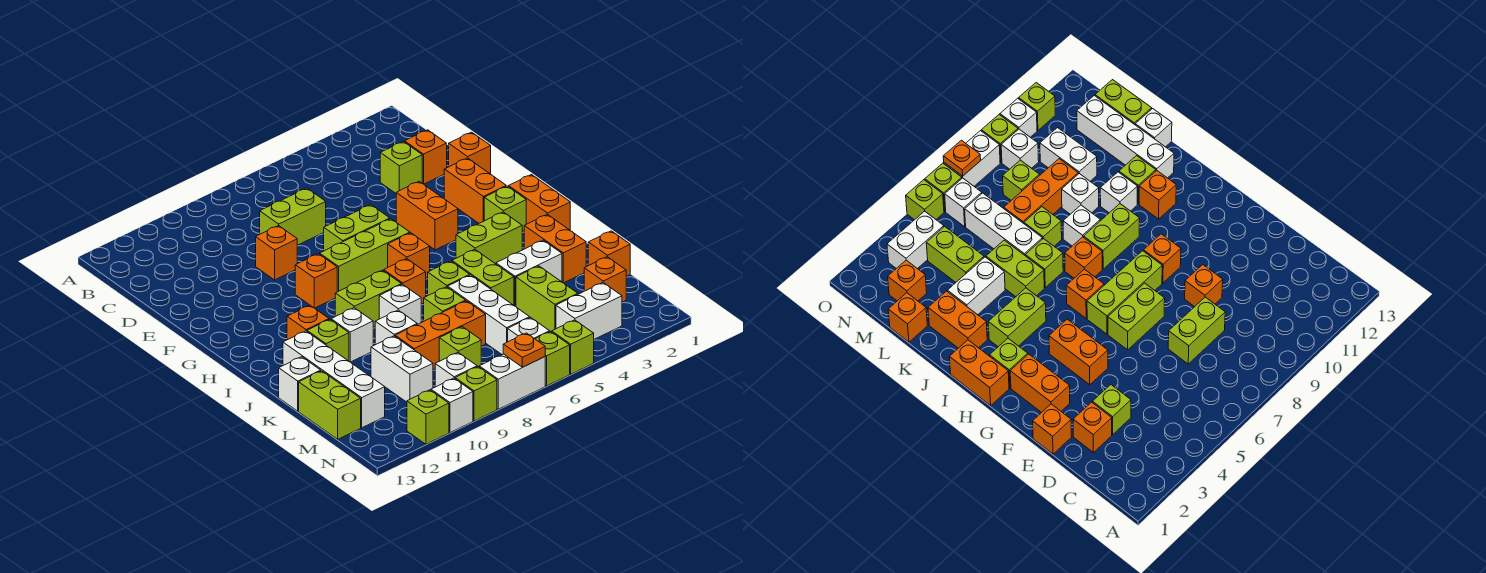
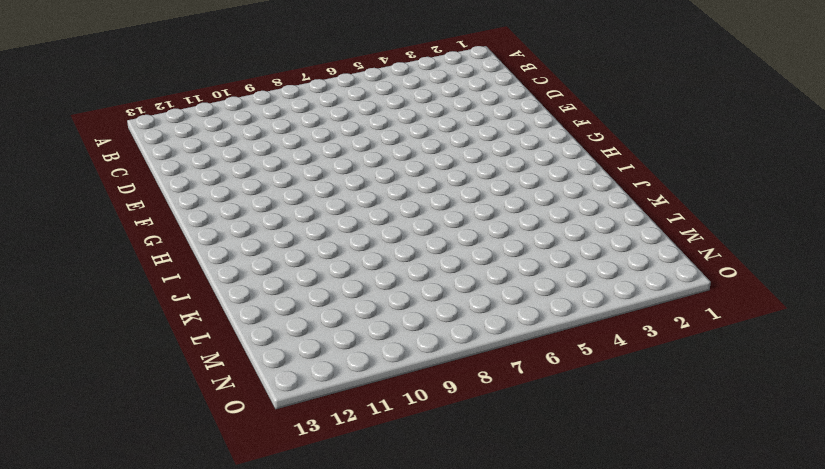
none -> orange 1x1 brick [405,130,447,184]
none -> lime 1x1 brick [380,141,422,193]
none -> lime 1x2 brick [260,188,326,245]
none -> orange 1x1 brick [449,132,491,174]

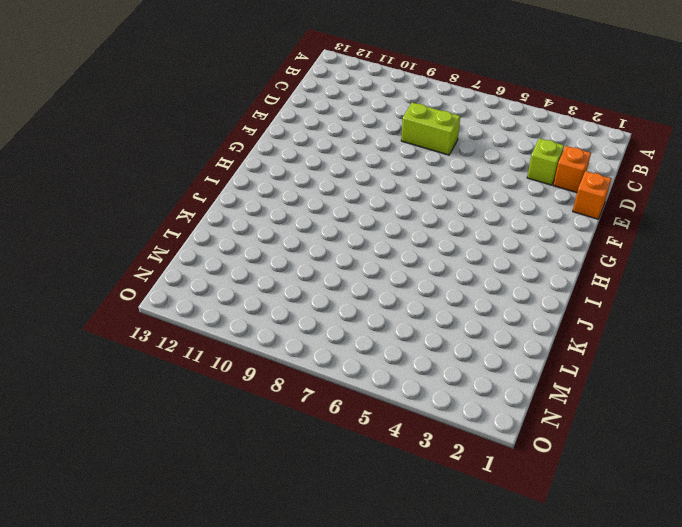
none -> orange 1x1 brick [256,225,297,280]
none -> orange 1x2 brick [444,158,506,223]
none -> orange 1x2 brick [396,181,458,250]
none -> lime 1x2 brick [324,205,390,251]

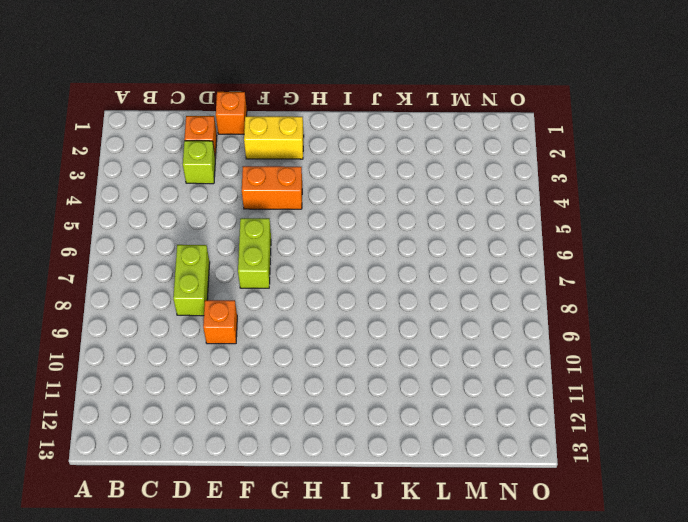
yellow 1x2 brick [244,116,304,159] -> orange 1x2 brick [444,158,506,223]
none -> lime 1x3 brick [320,219,410,292]
none -> orange 1x1 brick [295,254,337,308]
none -> orange 1x2 brick [509,175,570,230]
none -> lime 1x1 brick [484,186,526,232]

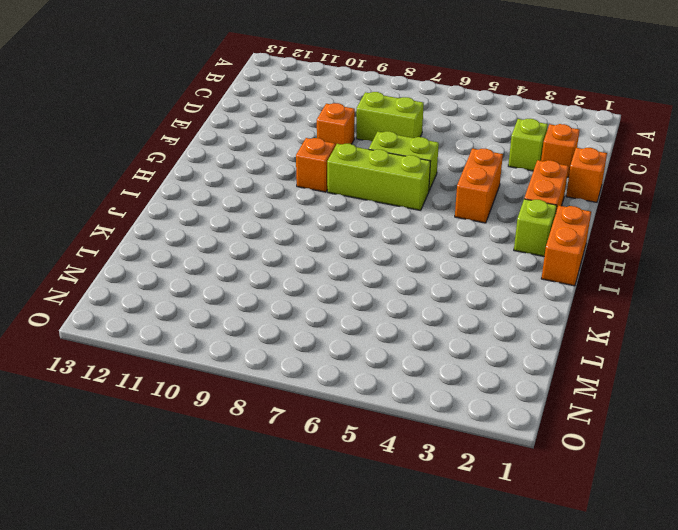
none -> orange 1x1 brick [388,233,430,278]
none -> lime 1x2 brick [456,212,522,264]
none -> orange 1x1 brick [384,259,426,304]
none -> lime 1x2 brick [335,270,401,327]

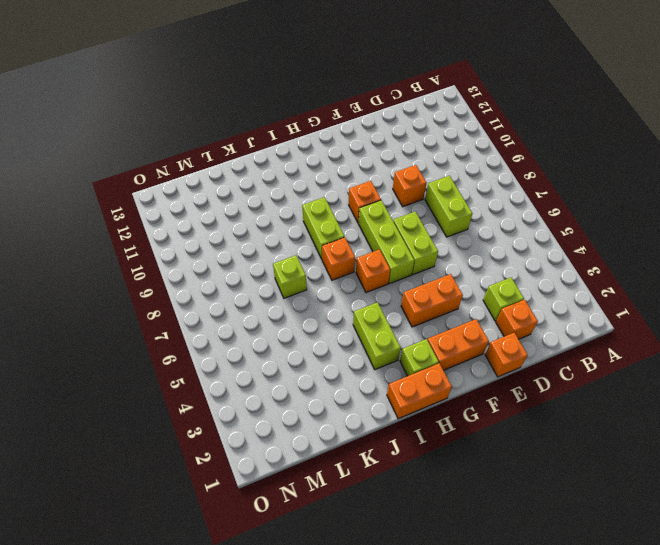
none -> orange 1x1 brick [287,305,329,340]
none -> orange 1x2 brick [524,214,586,283]
none -> lime 1x2 brick [452,249,514,305]
none -> lime 1x1 brick [428,261,470,295]

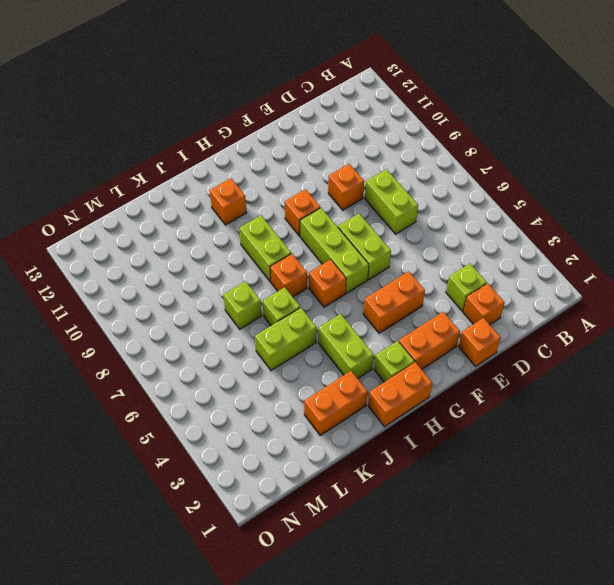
none -> white 1x1 brick [379,284,421,324]
none -> white 1x1 brick [331,308,373,362]
none -> lime 1x1 brick [307,320,349,361]
none -> white 1x4 brick [283,331,385,428]

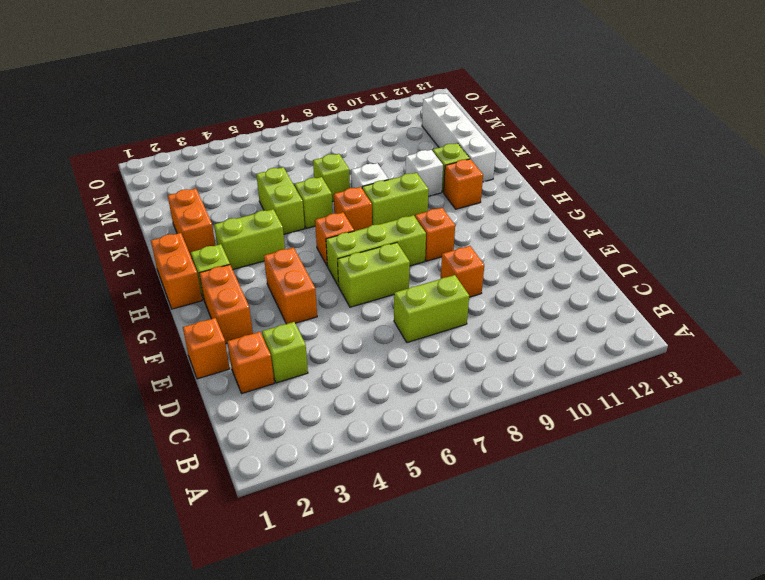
none -> white 1x2 brick [496,240,562,306]
none -> white 1x3 brick [448,275,530,355]
none -> white 1x1 brick [375,310,417,345]
none -> white 1x1 brick [279,357,321,411]

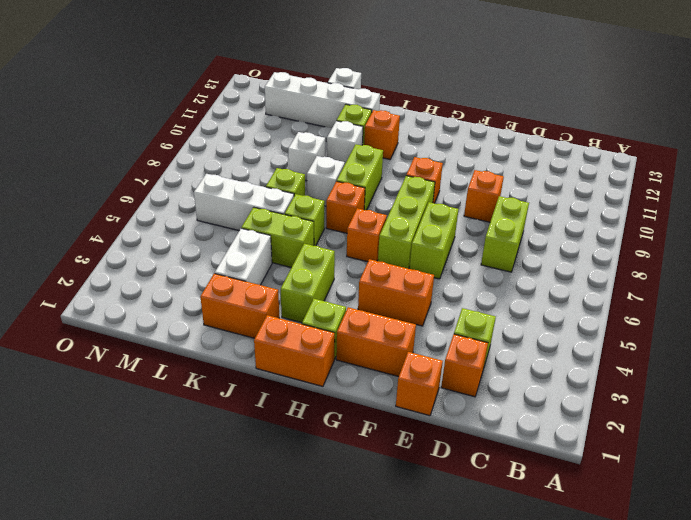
none -> orange 1x1 brick [588,231,630,276]
none -> lime 1x2 brick [516,266,578,332]
none -> orange 1x3 brick [395,301,486,370]
none -> white 1x2 brick [371,336,433,402]

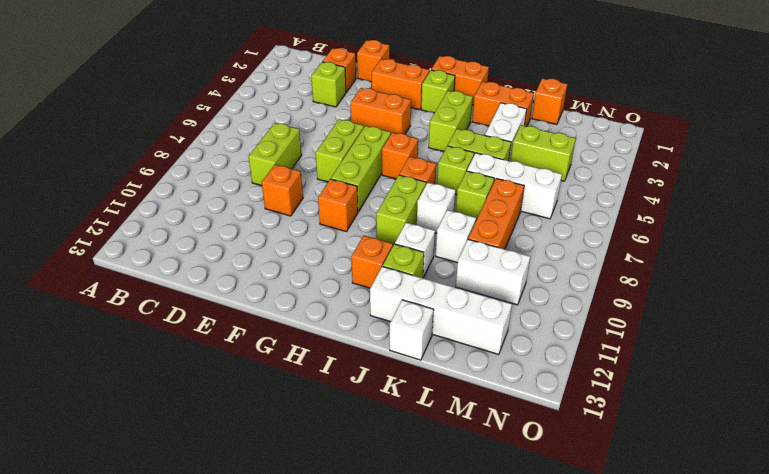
none -> lime 1x2 brick [299,371,361,439]
none -> orange 1x1 brick [584,257,626,302]
none -> lime 1x1 brick [439,327,481,367]
none -> white 1x2 brick [556,283,622,339]

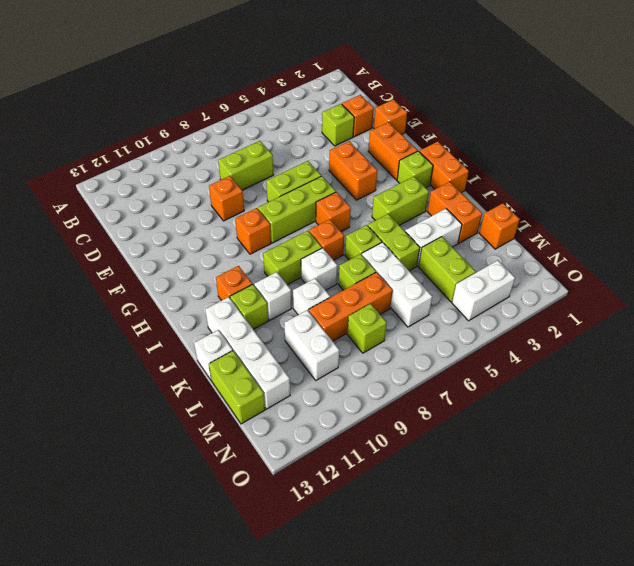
none -> orange 1x1 brick [584,257,626,302]
none -> white 1x1 brick [508,317,550,342]
none -> white 1x1 brick [435,353,477,387]
none -> lime 1x1 brick [552,320,594,374]

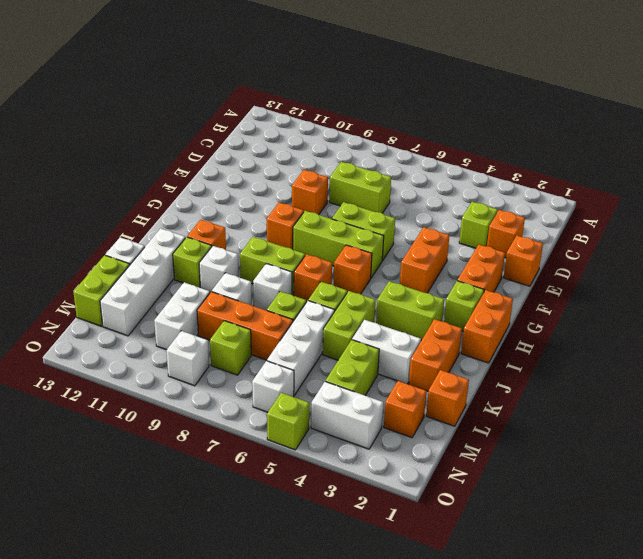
none -> lime 1x1 brick [536,331,570,386]
none -> white 1x2 brick [479,354,545,409]
none -> lime 1x1 brick [455,367,497,421]
none -> white 1x1 brick [431,378,473,433]

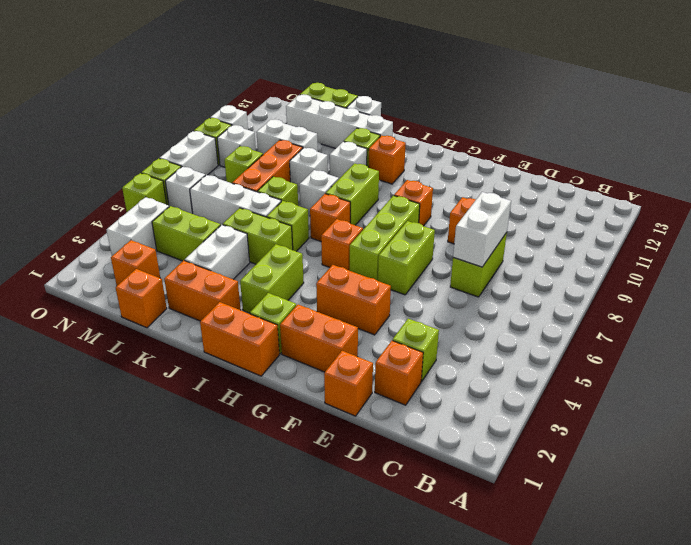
white 1x2 brick [453,192,511,267] -> none
none -> lime 1x1 brick [407,390,449,444]
none -> orange 1x1 plate [503,333,545,367]

